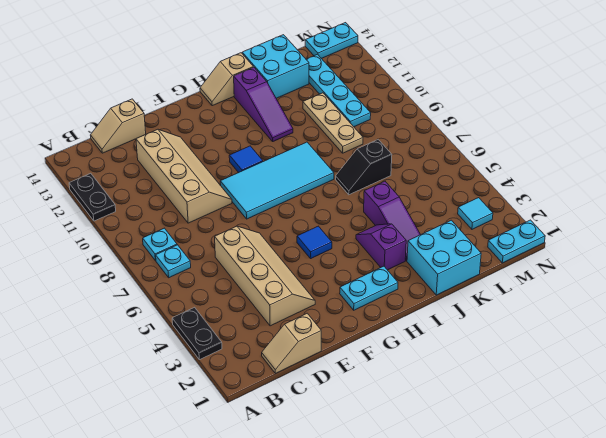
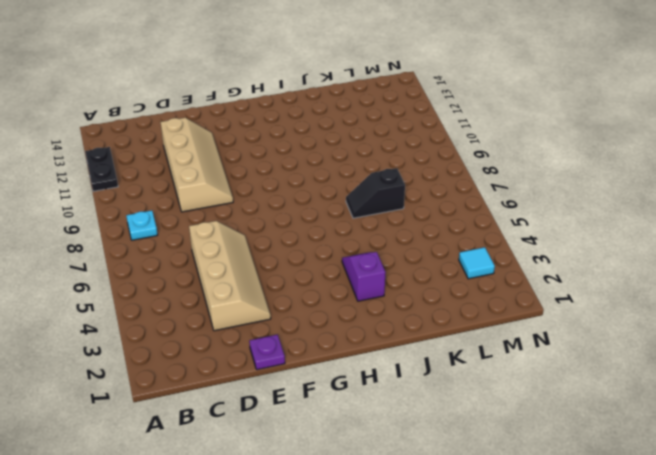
purple 1x1 plate [249,335,285,370] -> none
none -> black 1x2 plate [172,307,222,360]
none -> cyan 1x1 plate [156,245,191,278]
none -> tan 1x2 slope [262,313,321,373]

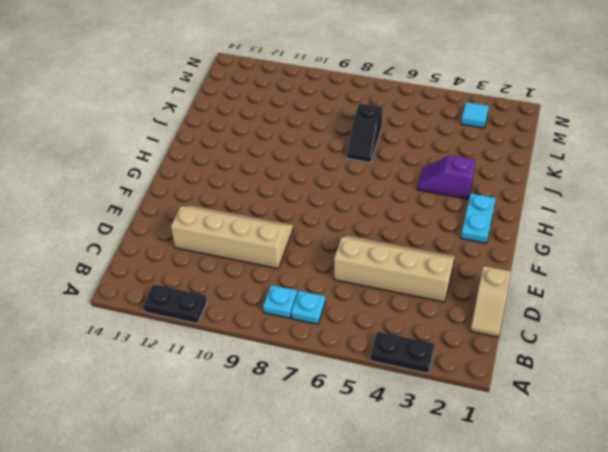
none -> tan 1x2 slope [90,99,146,153]
none -> cyan 2x4 tile [220,142,334,219]
none -> blue 1x1 tile [297,226,332,259]

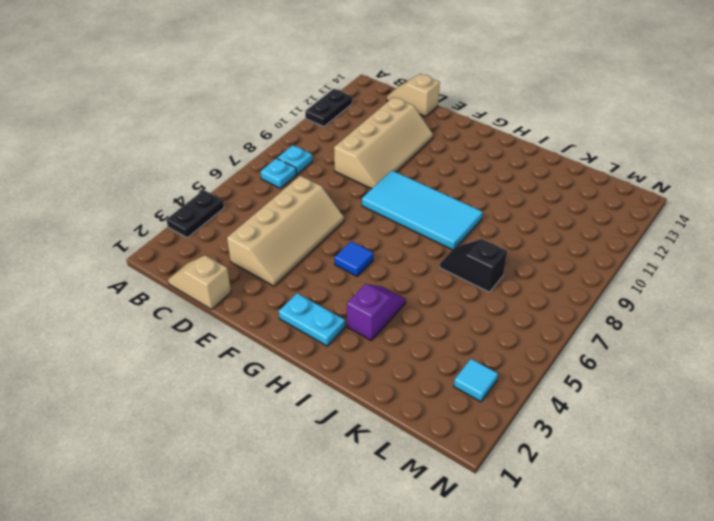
none -> blue 1x1 tile [229,146,263,173]
none -> tan 1x2 slope [200,53,253,106]
none -> purple 1x3 slope [234,67,293,141]

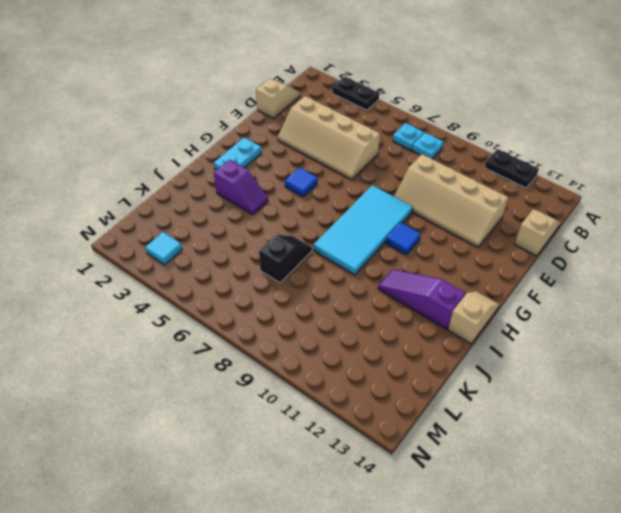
none -> cyan 2x2 brick [407,220,481,295]
none -> purple 1x3 slope [364,181,420,261]
none -> cyan 2x2 brick [242,35,309,98]

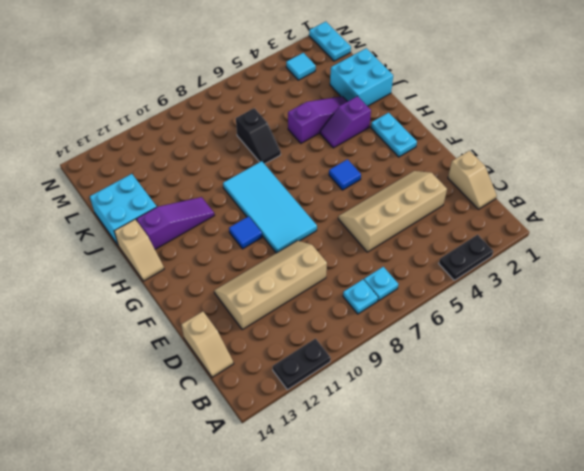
none -> tan 1x3 plate [303,93,363,153]
none -> cyan 1x4 plate [306,54,371,127]
none -> cyan 1x2 plate [305,23,358,59]

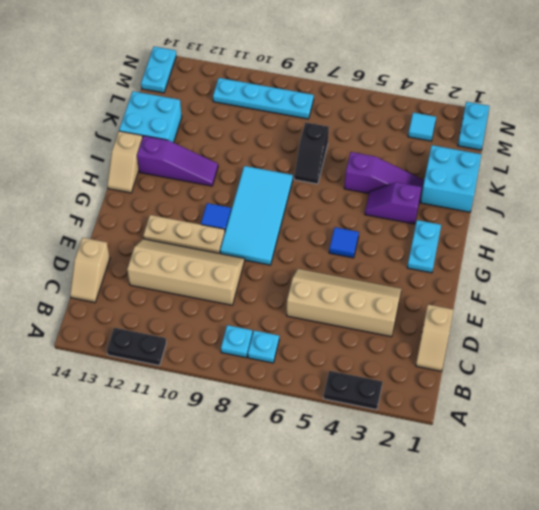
tan 1x3 plate [143,215,225,253] -> tan 1x3 plate moved to [303,93,363,153]
cyan 1x4 plate [213,78,314,119] -> cyan 1x4 plate moved to [306,54,371,127]

